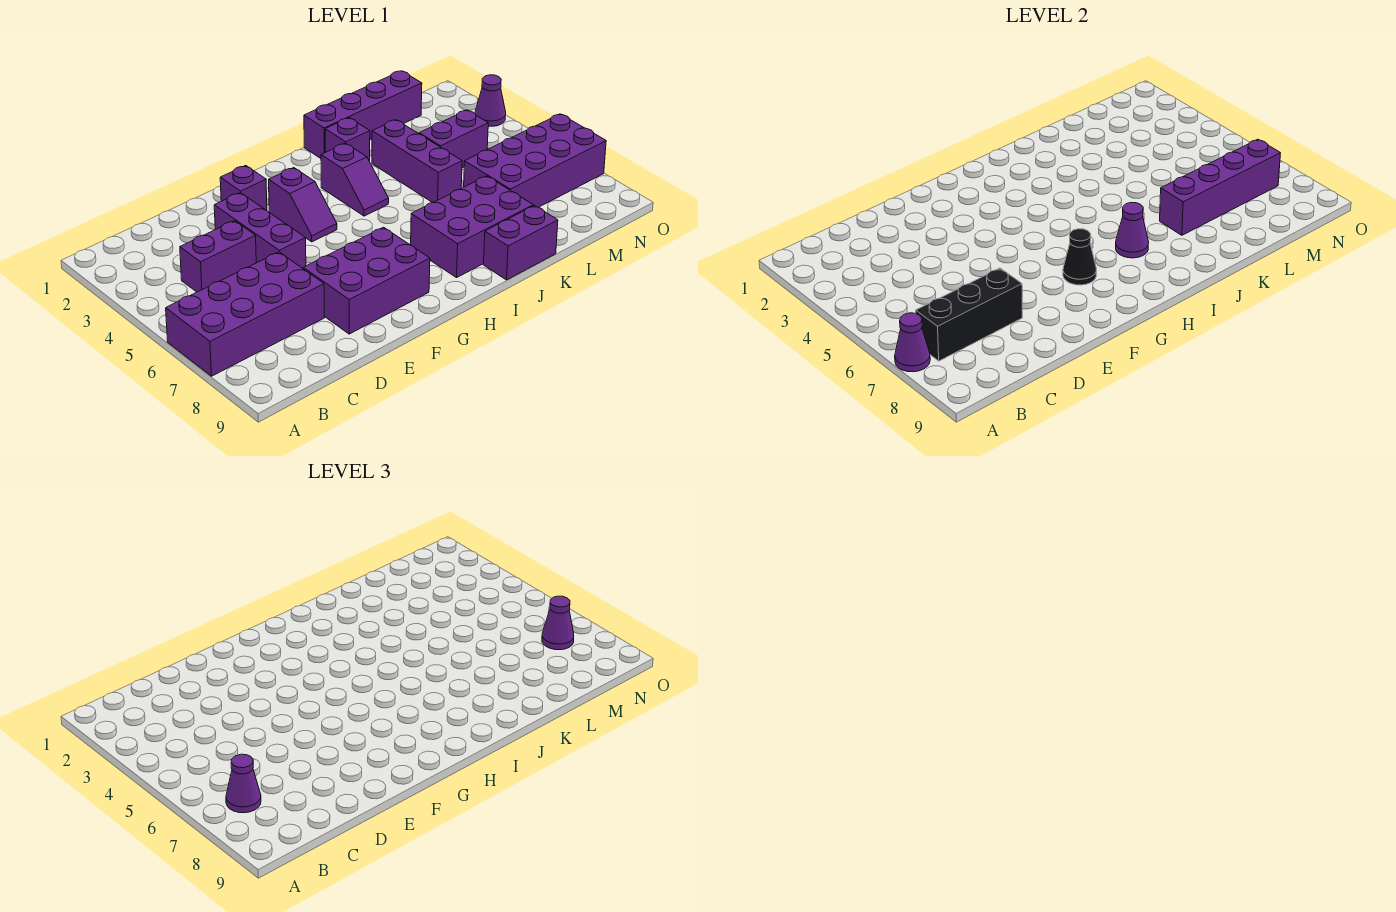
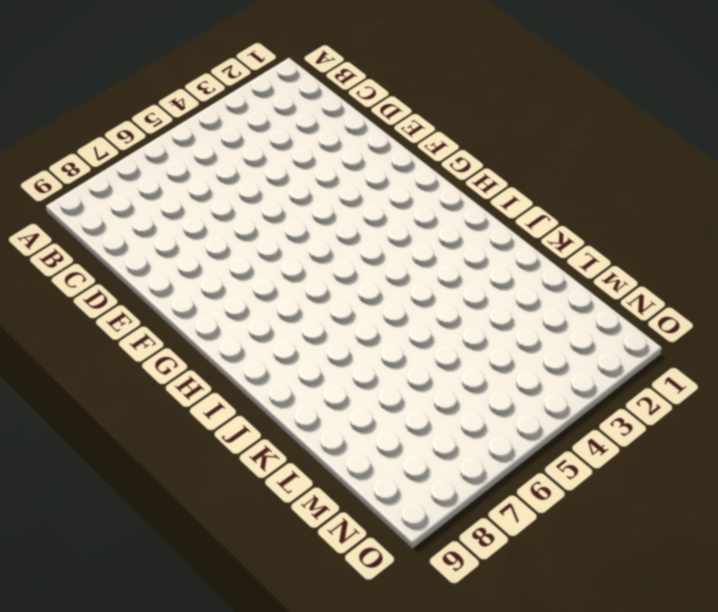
none -> purple 2x4 brick [166,252,324,376]
none -> purple 1x2 brick [180,221,256,292]
none -> purple 1x3 brick [214,193,306,268]

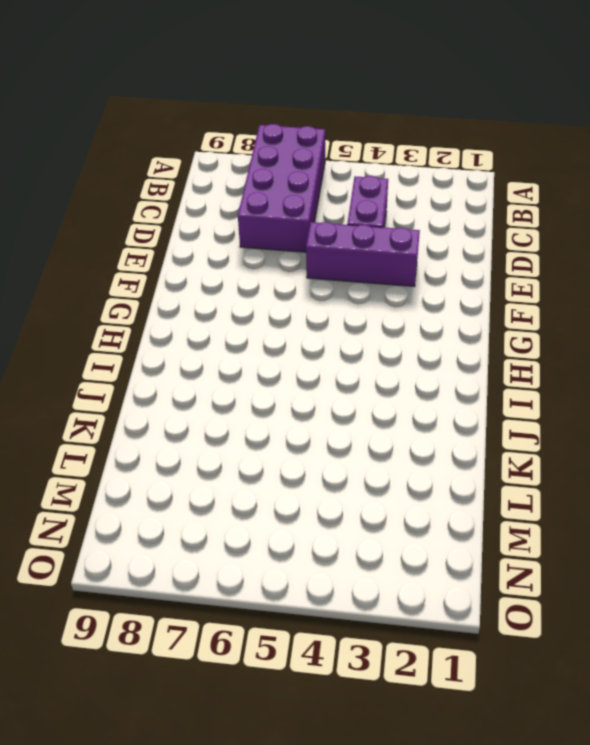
none -> purple 2x3 brick [303,227,430,334]
none -> purple 1x1 brick [220,166,267,211]
none -> purple 1x2 slope [269,168,337,242]

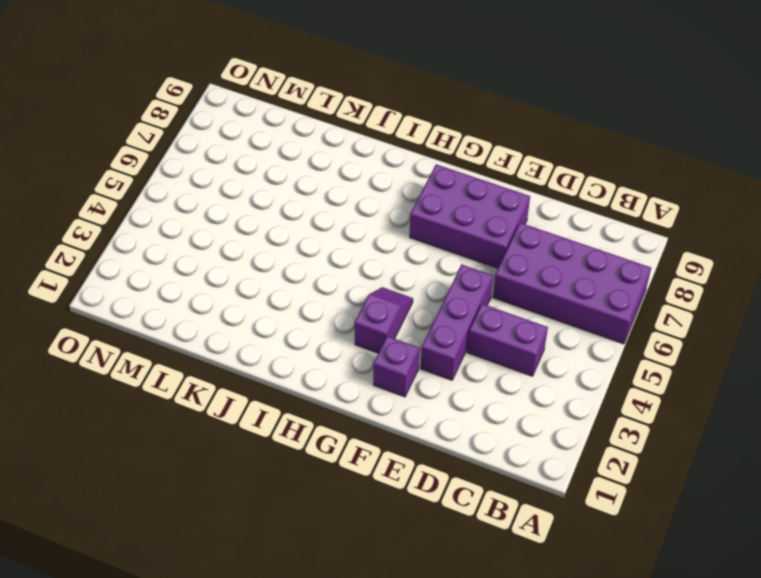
none -> purple 1x2 slope [321,143,389,216]
none -> purple 2x3 brick [411,176,533,278]
none -> purple 1x4 brick [304,71,422,158]

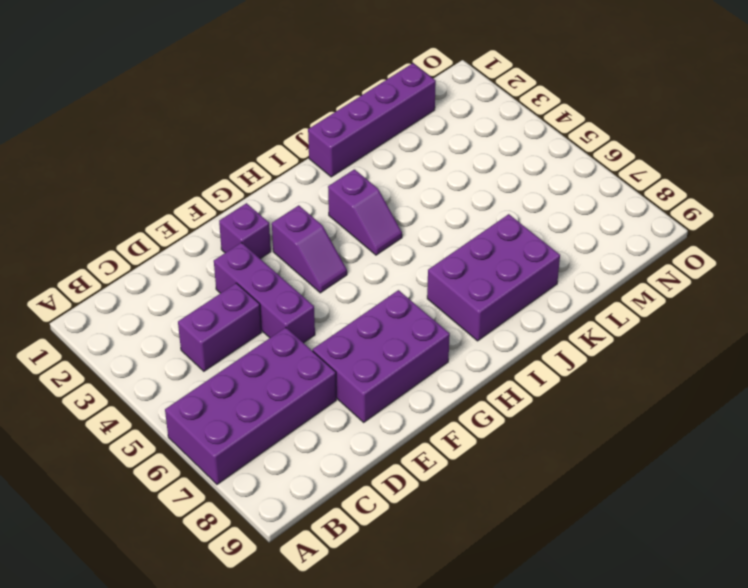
none -> purple 1x1 brick [325,118,370,161]
none -> purple 1x2 brick [483,206,558,280]
none -> purple 1x3 brick [372,120,462,203]

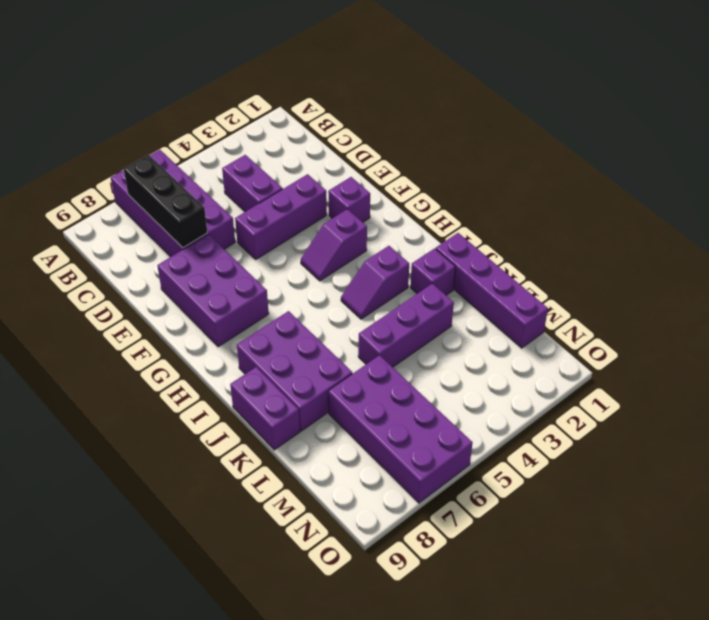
none -> purple 1x2 brick [419,110,488,168]
none -> purple 1x1 cone [475,75,506,126]
none -> purple 1x1 cone [895,313,930,372]

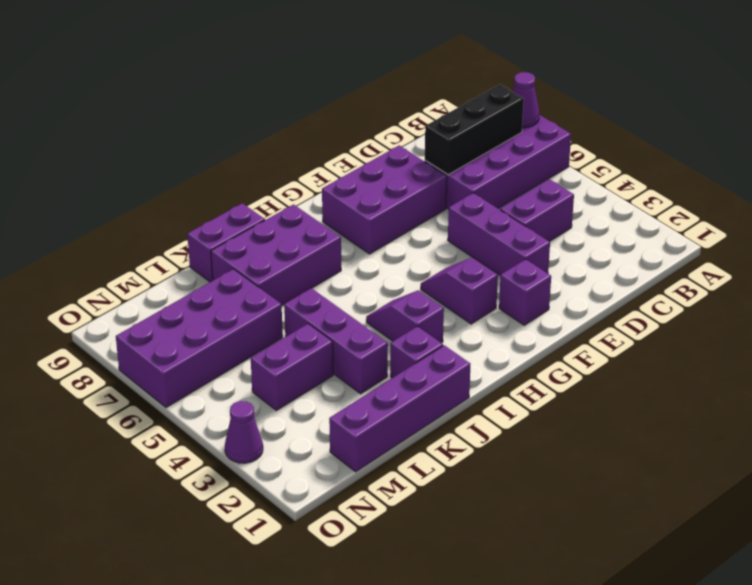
none -> black 1x1 cone [1063,229,1096,285]
none -> purple 1x1 cone [1116,203,1149,258]
none -> purple 1x4 brick [1160,139,1280,235]

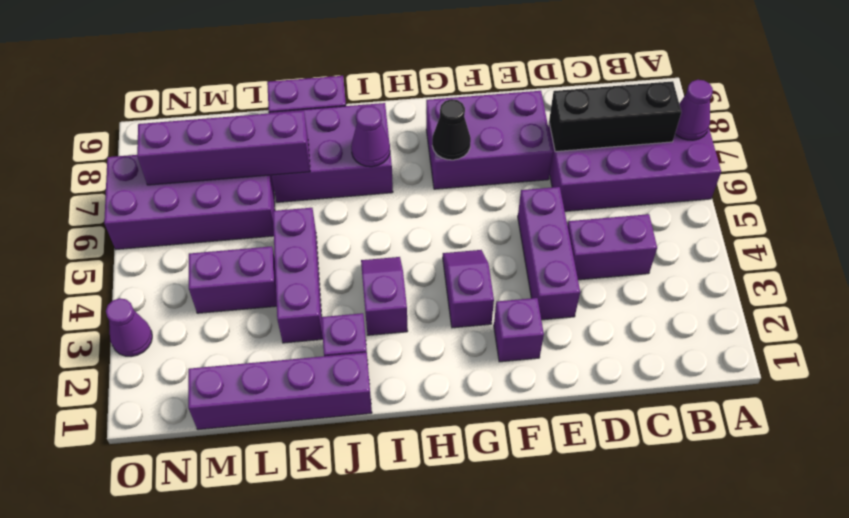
none -> purple 1x1 cone [226,754,261,813]
none -> purple 1x1 cone [542,596,574,650]

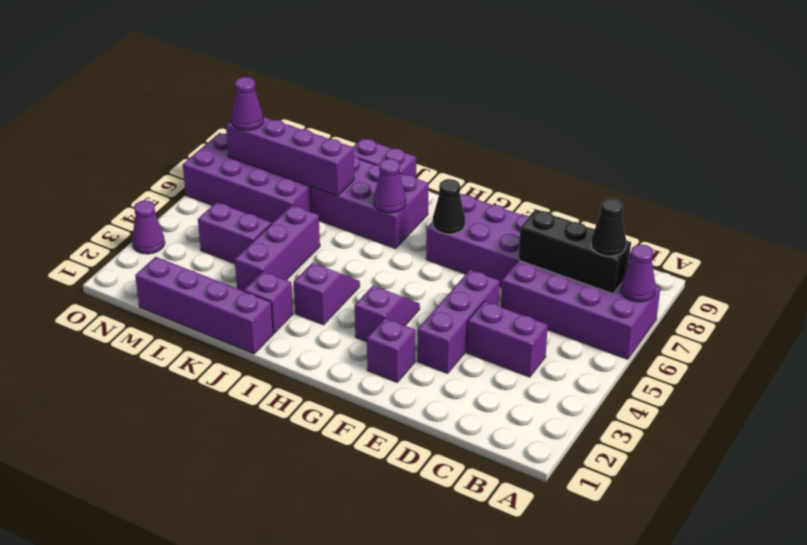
black 1x1 cone [591,198,626,256] -> purple 1x1 cone [226,754,261,813]

